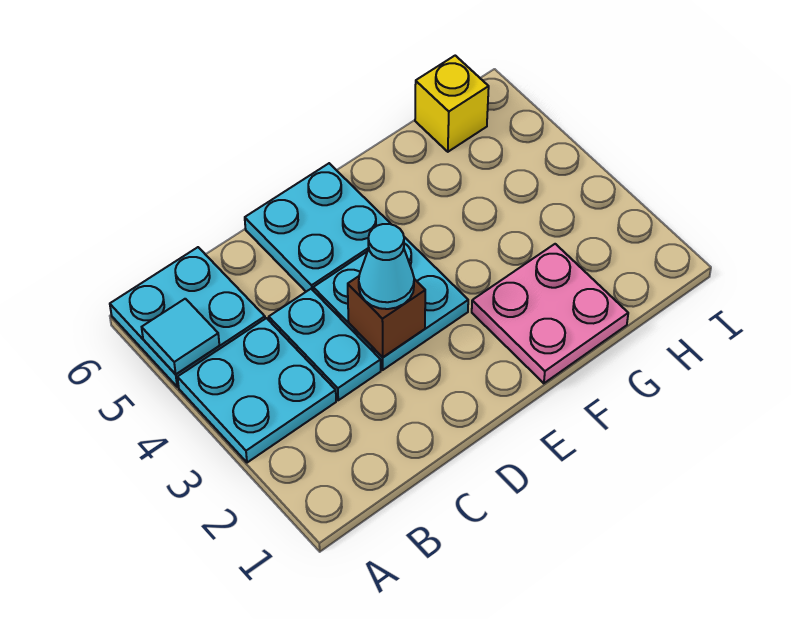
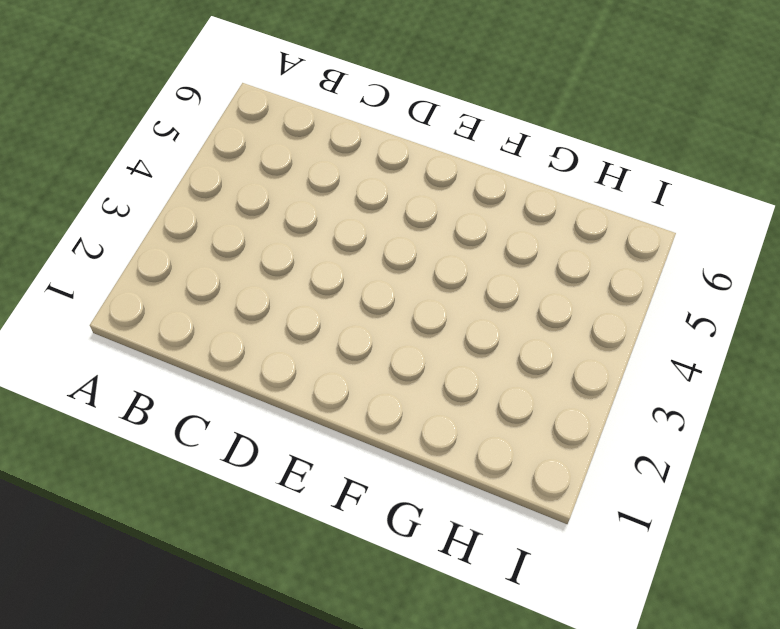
none -> cyan 2x2 plate [178,318,336,463]
none -> cyan 2x2 plate [110,247,265,387]

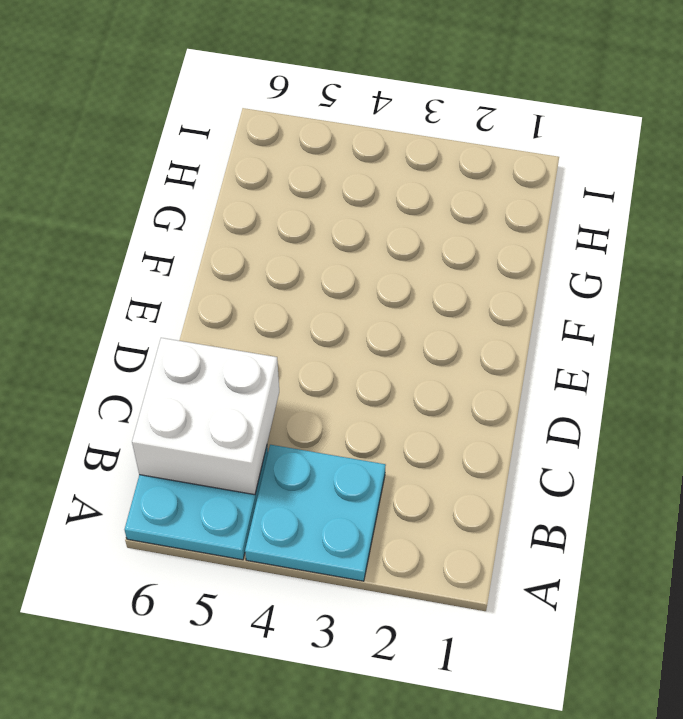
white 2x2 brick [132,338,279,495] -> none
none -> cyan 1x2 plate [269,289,381,400]
none -> cyan 2x2 plate [313,237,468,370]

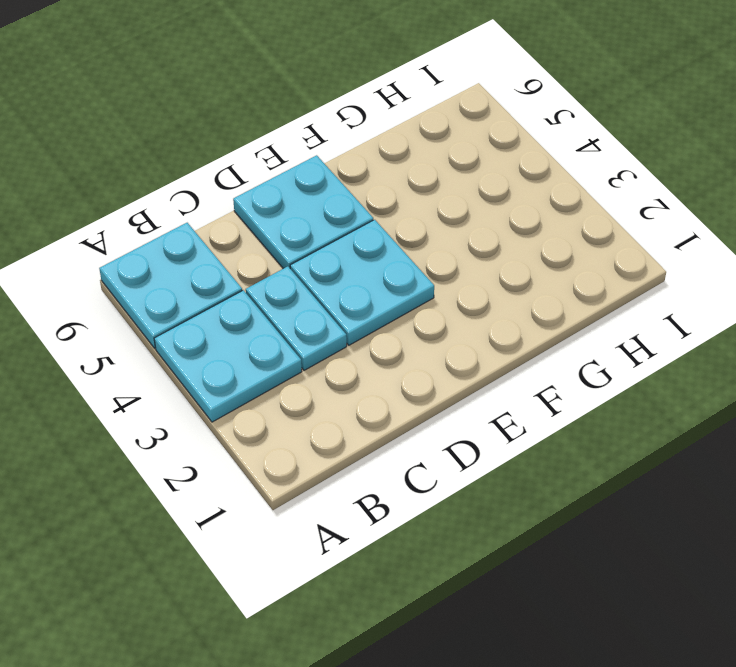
none -> pink 2x2 plate [472,244,628,383]
none -> yellow 1x1 brick [415,56,489,152]

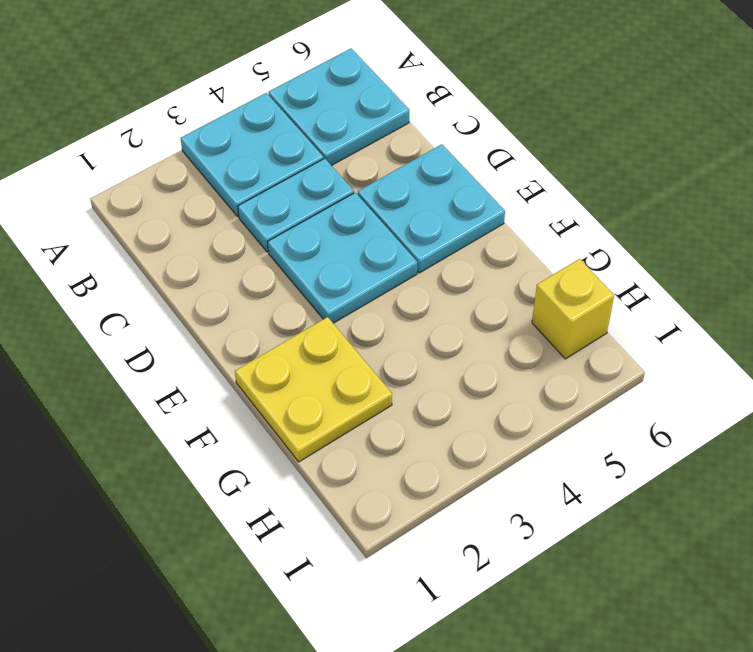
yellow 2x2 plate [235,317,392,462] -> pink 2x2 plate [472,244,628,383]
none -> cyan 1x1 tile [142,299,219,374]
none -> brown 1x1 brick [348,276,425,357]

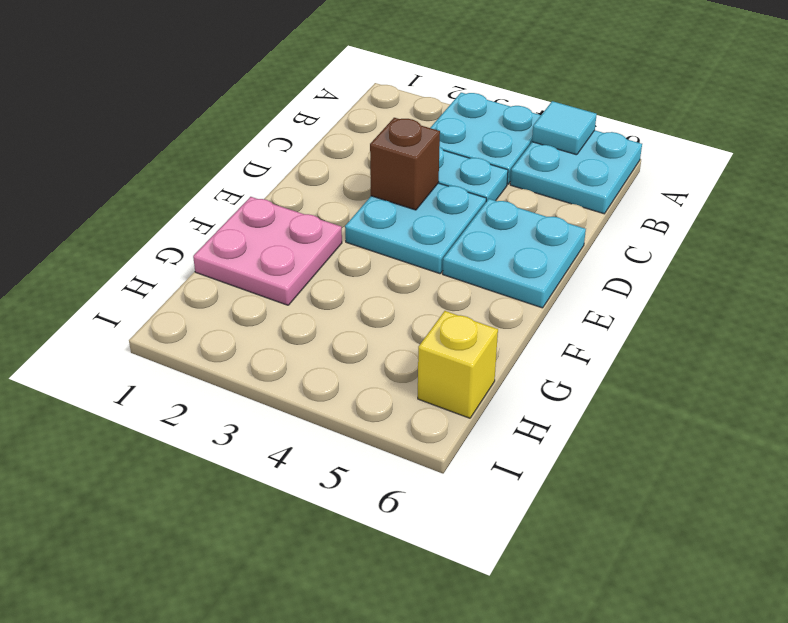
none -> cyan 1x1 cone [359,224,414,309]

